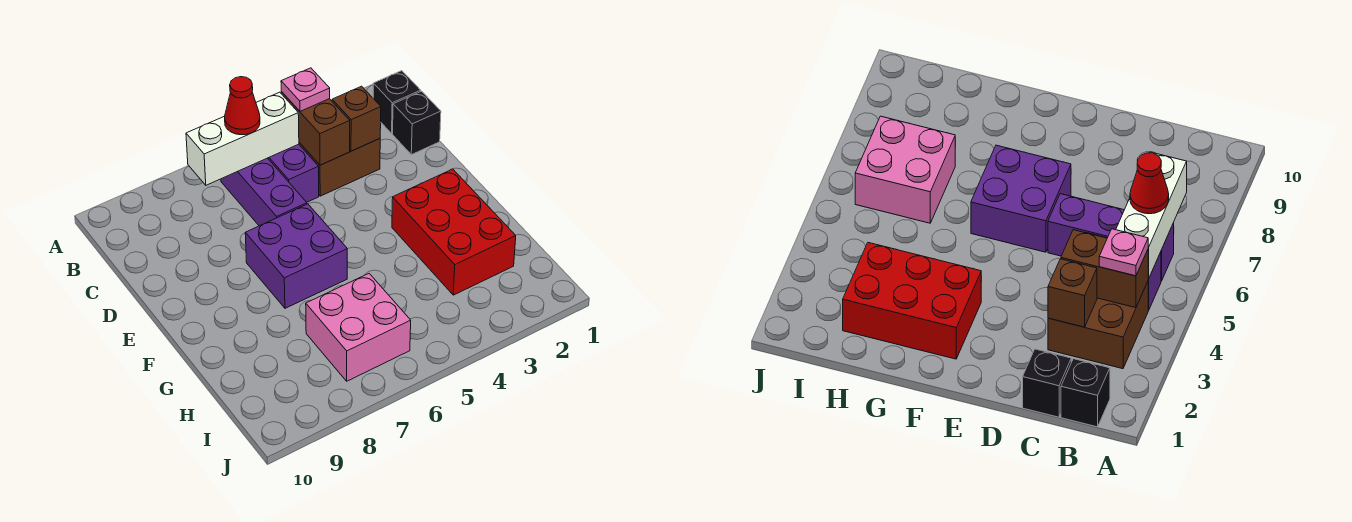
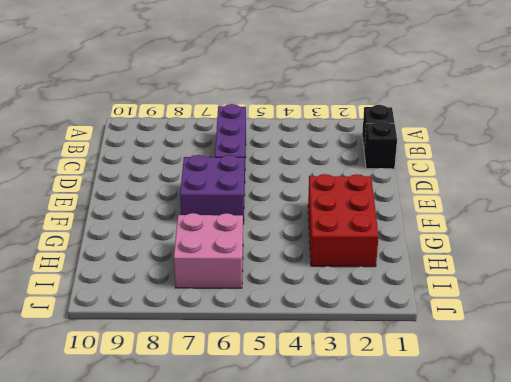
none -> brown 2x2 brick [299,139,380,196]
none -> purple 1x2 brick [268,144,319,202]
none -> brown 1x2 brick [281,92,350,165]

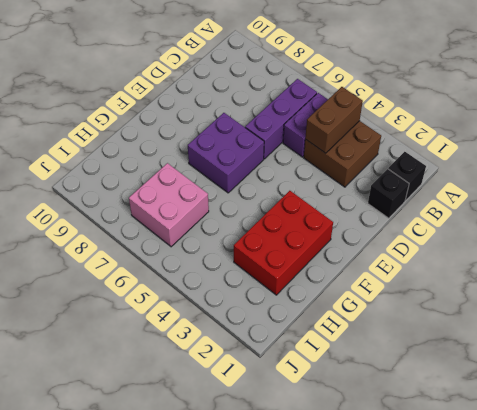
none -> white 1x3 brick [186,92,299,185]
none -> brown 1x1 brick [332,86,381,151]
none -> pink 1x1 plate [281,68,330,111]

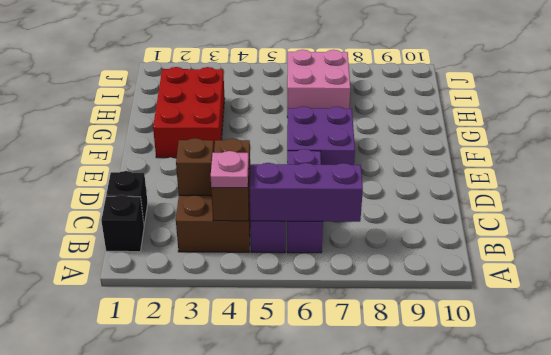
purple 1x3 brick [249,163,363,222] -> white 1x3 brick [186,92,299,185]
none -> red 1x1 cone [225,77,260,135]

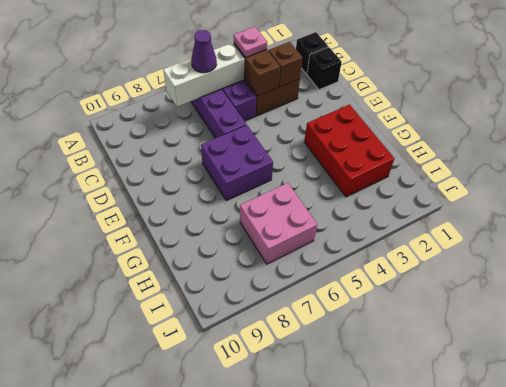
purple 1x1 cone [191,30,217,73] -> red 1x1 cone [225,77,260,135]

